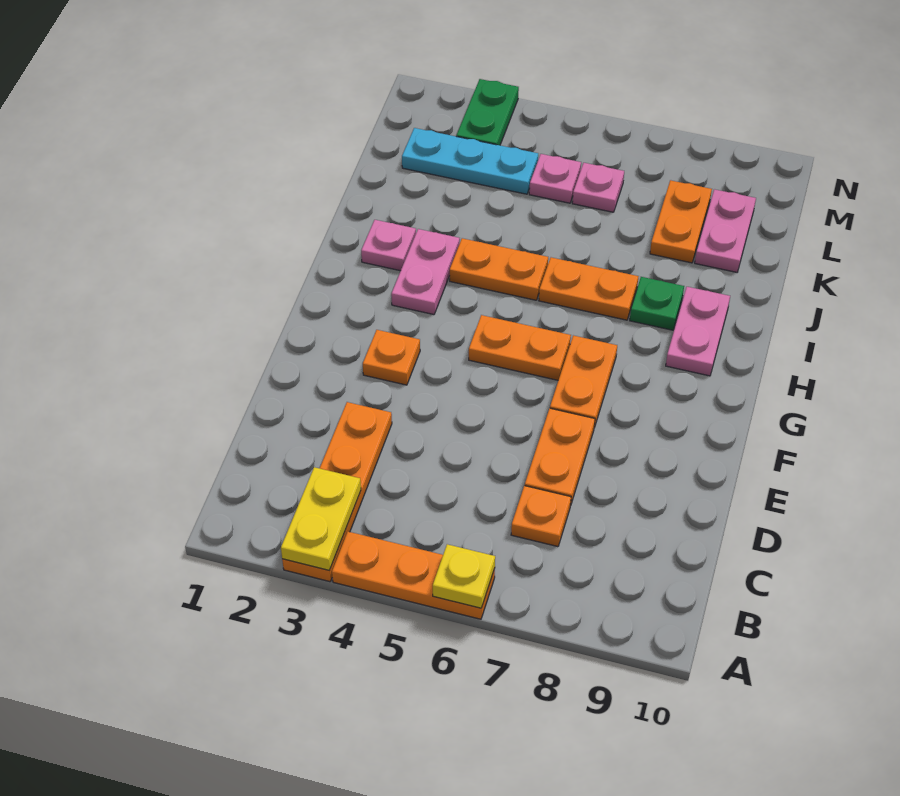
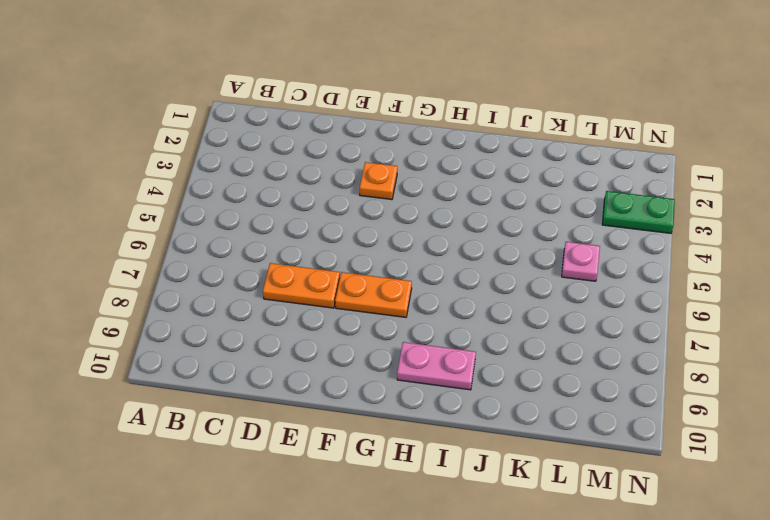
none -> orange 1x4 plate [282,402,392,582]
none -> orange 1x3 plate [332,532,495,619]
none -> orange 1x1 plate [511,486,571,547]

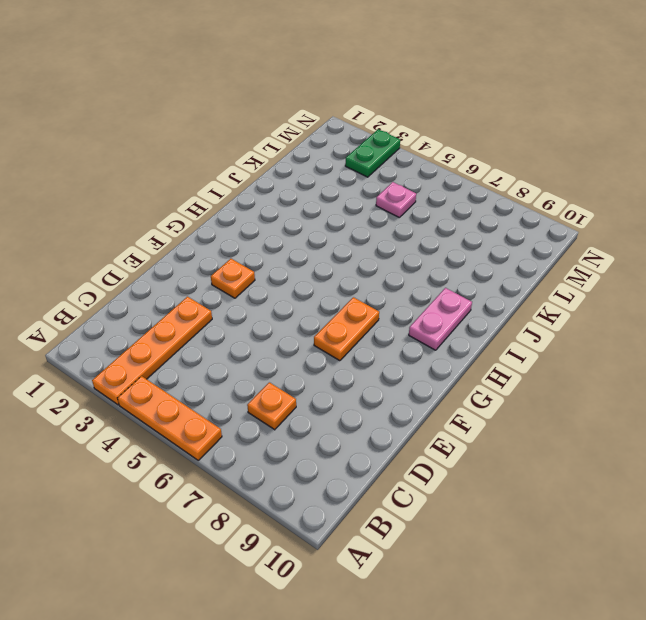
none -> orange 1x2 plate [525,408,595,506]
none -> orange 1x2 plate [469,315,571,380]
none -> pink 1x2 plate [391,229,460,315]

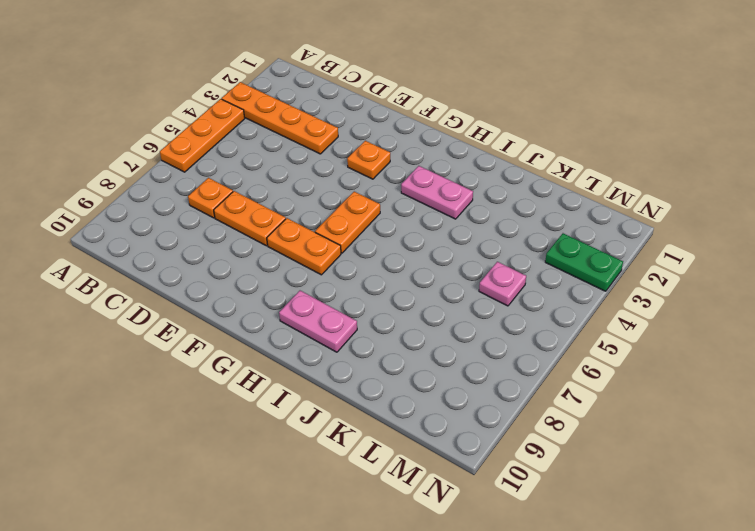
none -> pink 1x1 plate [361,220,416,271]
none -> orange 1x2 plate [450,238,548,300]
none -> orange 1x2 plate [539,257,639,320]

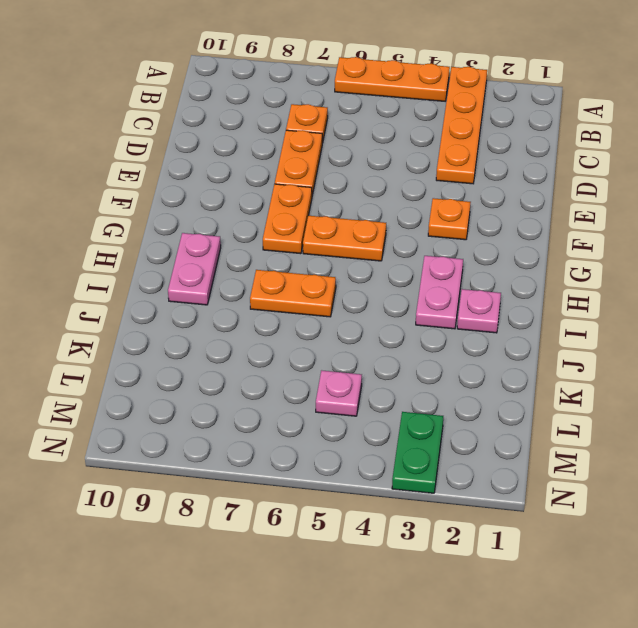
none -> orange 1x2 plate [450,238,548,300]
none -> green 1x1 plate [630,277,684,330]
none -> orange 1x2 plate [650,180,712,263]

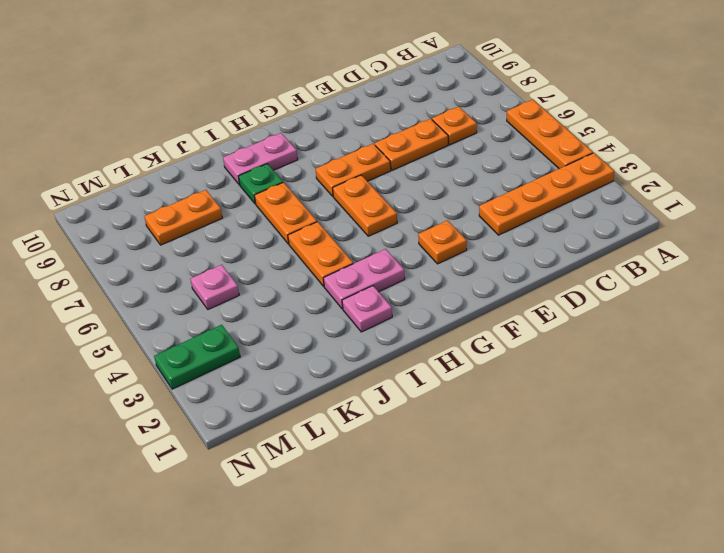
none -> pink 1x2 plate [695,189,756,272]
none -> cyan 1x3 plate [402,128,538,194]
none -> pink 1x1 plate [572,163,624,212]

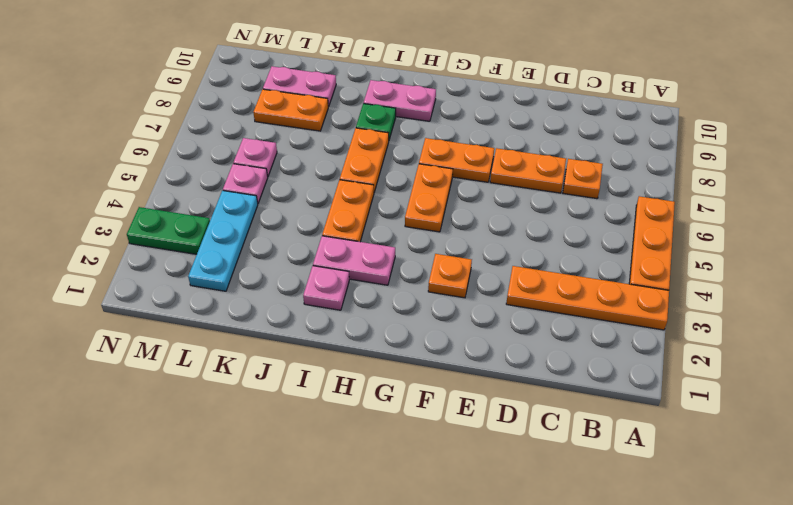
none -> yellow 1x2 plate [281,467,361,570]
none -> yellow 1x1 plate [433,544,495,608]

